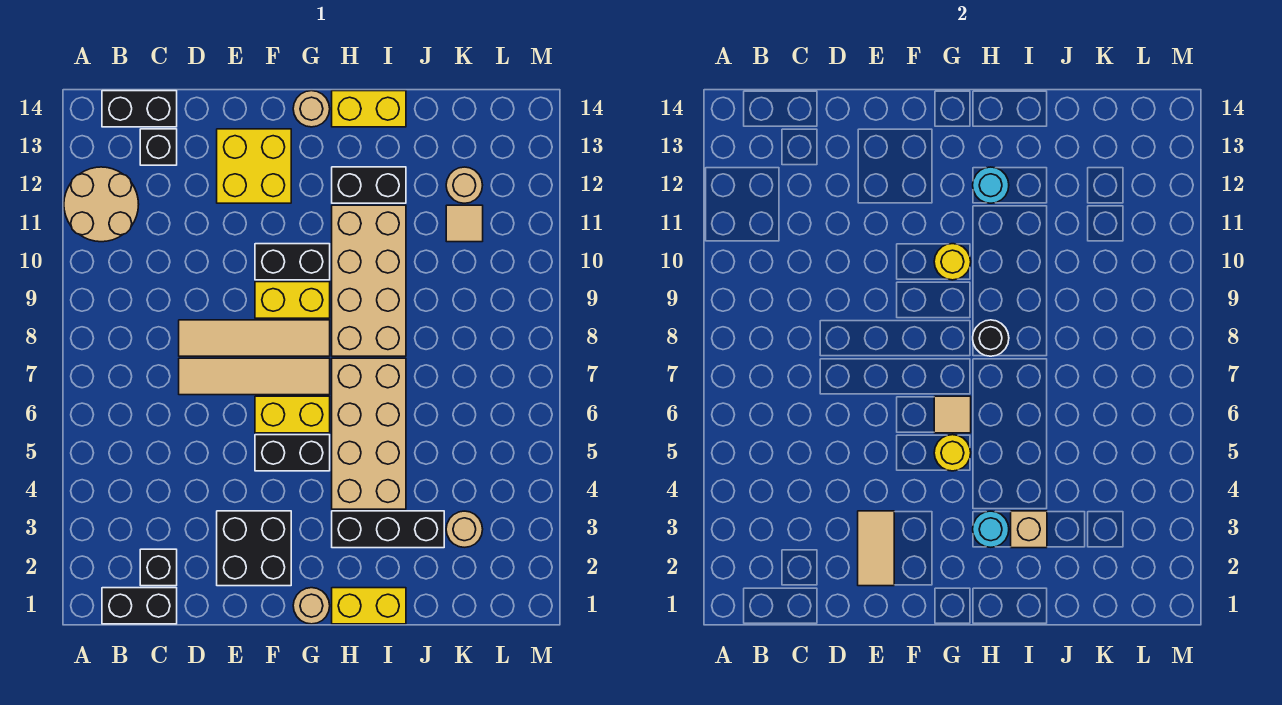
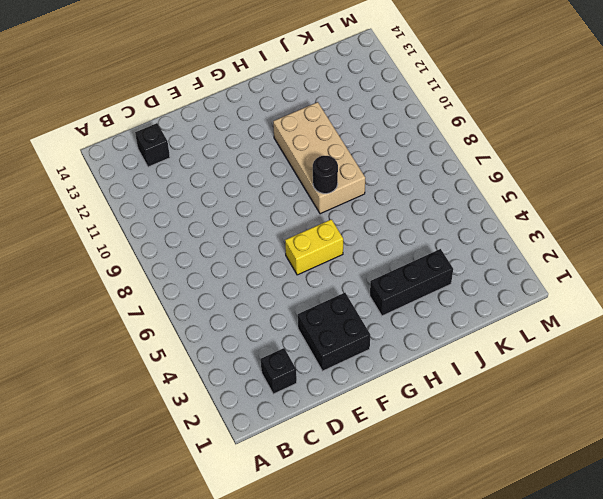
none -> tan 2x2 round brick [64,167,139,242]
none -> black 1x2 brick [102,588,177,624]
none -> black 1x2 brick [102,91,177,127]
none -> tan 1x4 tile [179,358,330,395]

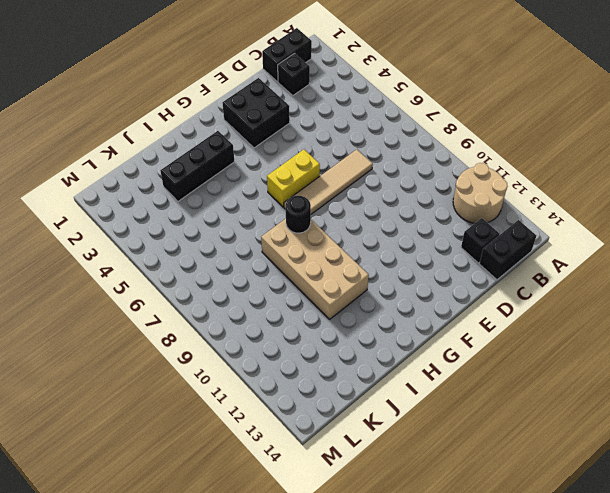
none -> tan 1x4 tile [179,320,330,356]
none -> yellow 2x2 brick [217,129,291,203]
none -> black 1x2 brick [255,435,330,471]
none -> yellow 1x2 brick [255,282,330,318]

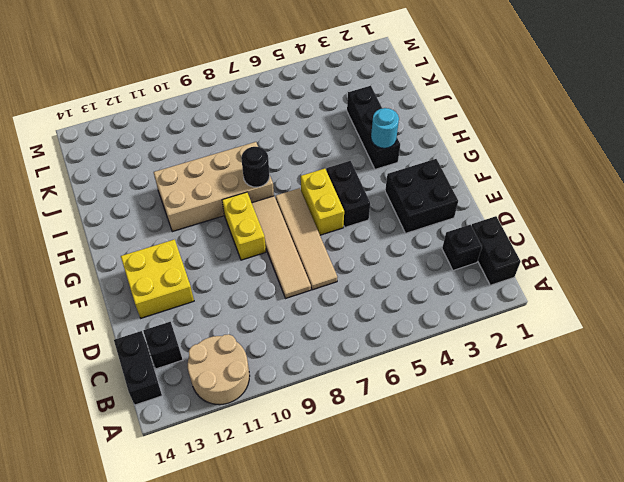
none -> black 1x2 brick [255,244,330,280]
none -> tan 1x1 round brick [293,588,330,624]
none -> tan 1x1 round brick [293,91,330,127]
none -> yellow 1x2 brick [332,588,406,624]

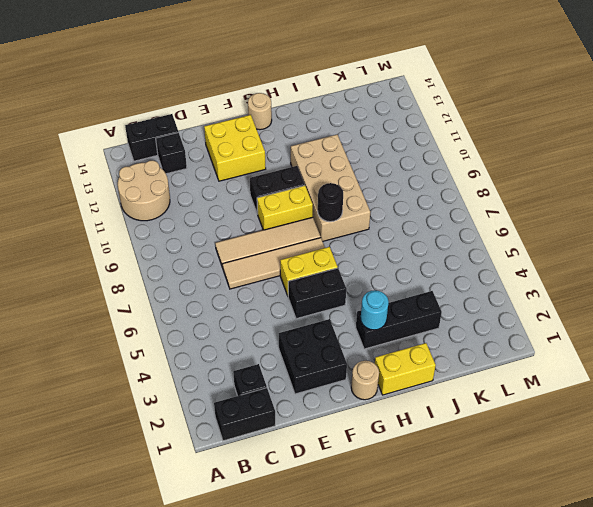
none -> tan 2x4 brick [332,358,406,509]
none -> black 1x2 brick [332,167,406,203]
none -> yellow 1x2 brick [332,91,406,127]
none -> tan 1x1 round brick [446,511,483,547]

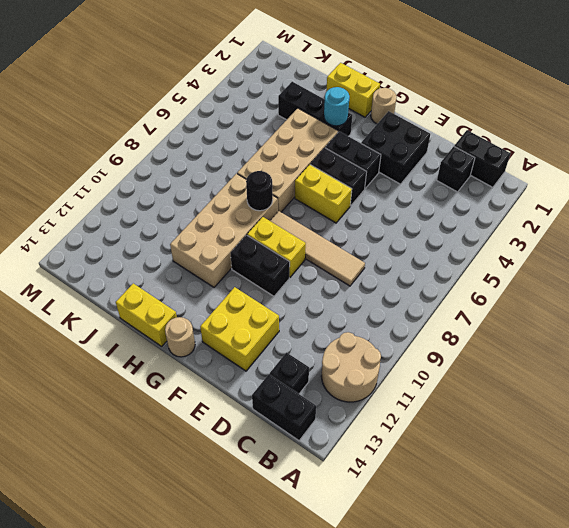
black 1x2 brick [325,131,381,189] -> black 1x2 brick moved to [332,167,406,203]
none -> tan 1x4 tile [179,358,330,395]
none -> tan 1x1 round brick [446,511,483,547]
none -> tan 1x1 tile [446,205,483,242]
none -> tan 1x1 round brick [446,167,483,203]

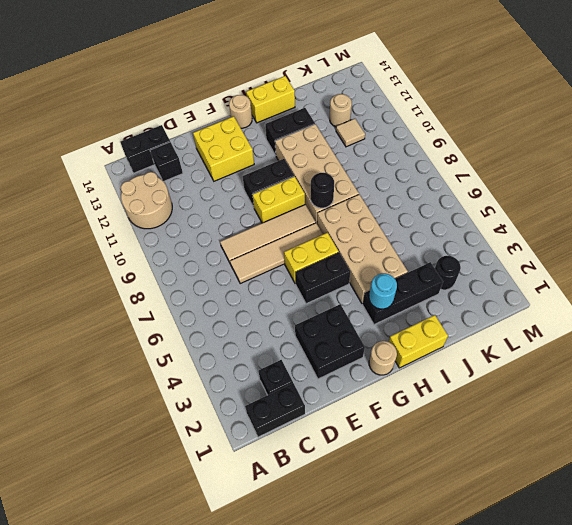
black 1x1 round brick [435,256,461,290] -> tan 1x1 round brick [446,511,483,547]
none -> tan 1x2 tile [858,511,894,586]
none -> yellow 1x1 round brick [934,435,971,471]
none -> tan 1x1 tile [934,396,971,433]
none -> yellow 1x1 round brick [934,244,971,280]

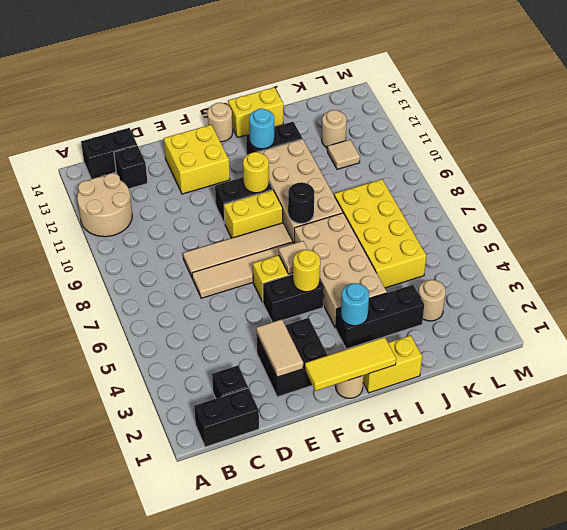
yellow 1x3 tile [305,337,396,391] -> none
yellow 2x4 brick [334,179,426,288] -> none
none -> tan 1x1 brick [1011,511,1047,548]

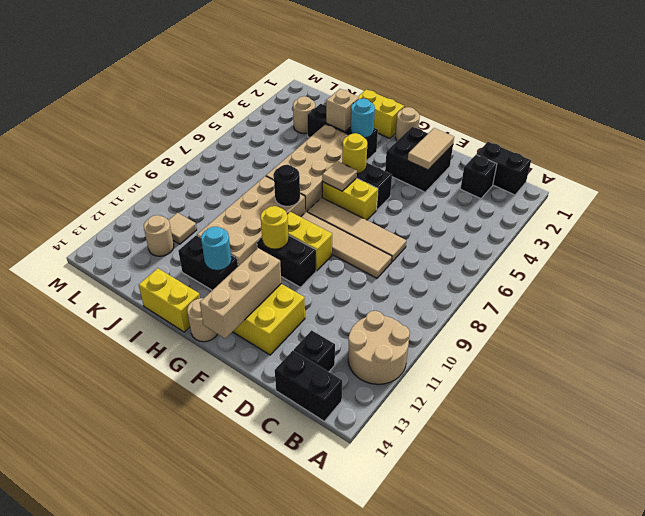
tan 1x3 brick [200,248,281,338] -> none

